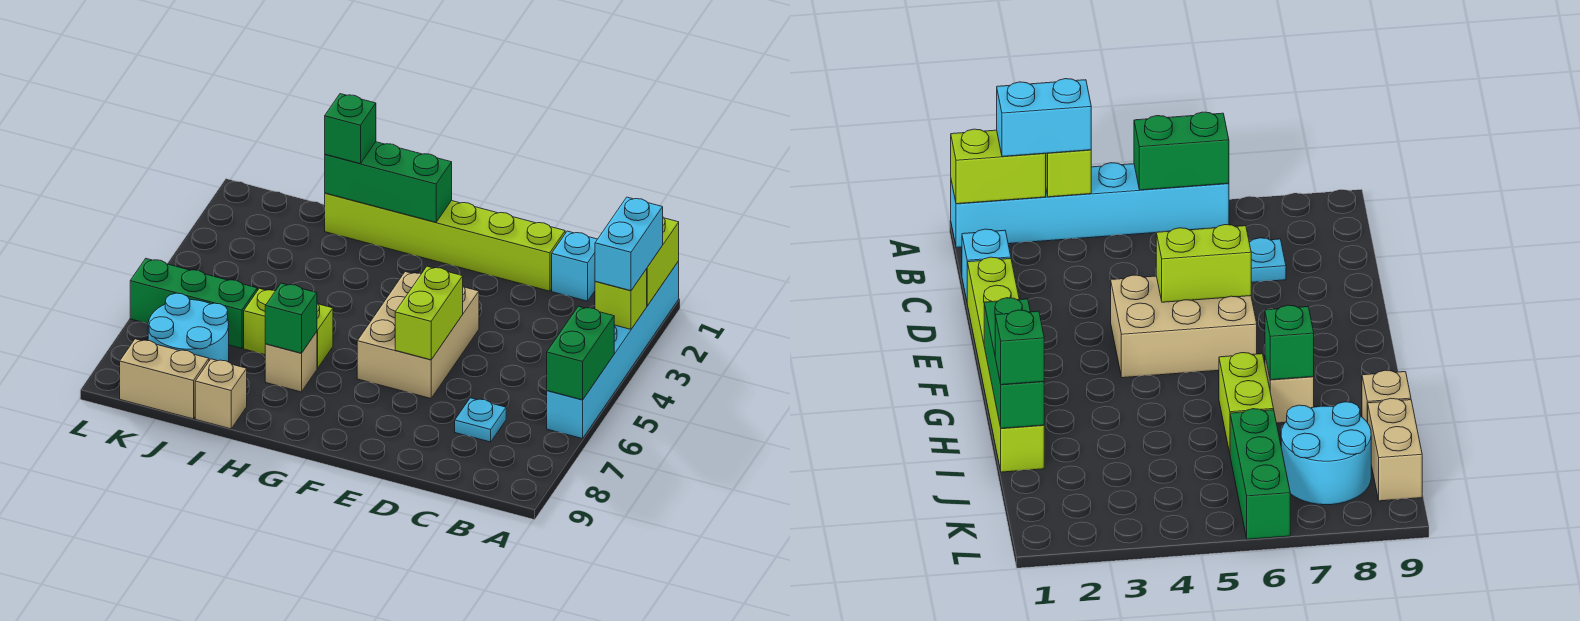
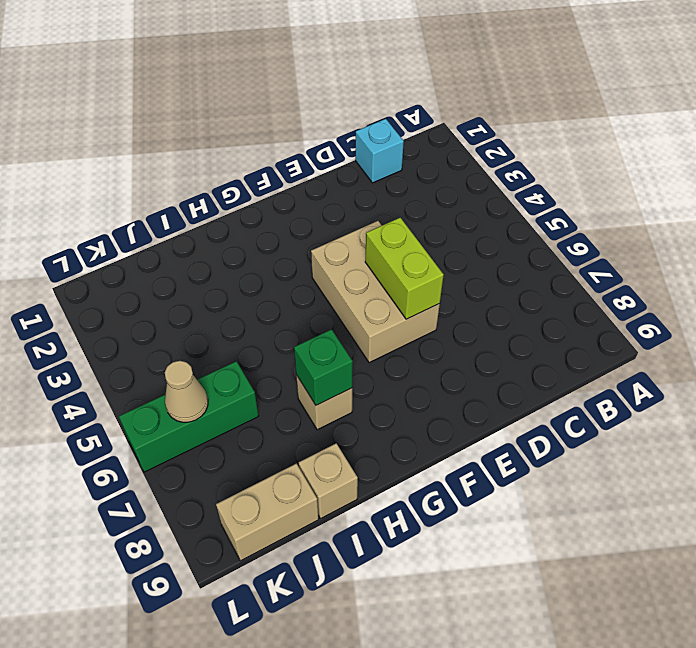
tan 1x1 cone [165,361,208,422] -> none
none -> cyan 1x6 brick [547,261,679,439]
none -> cyan 1x1 plate [455,398,506,442]
none -> lime 1x6 brick [325,193,565,291]

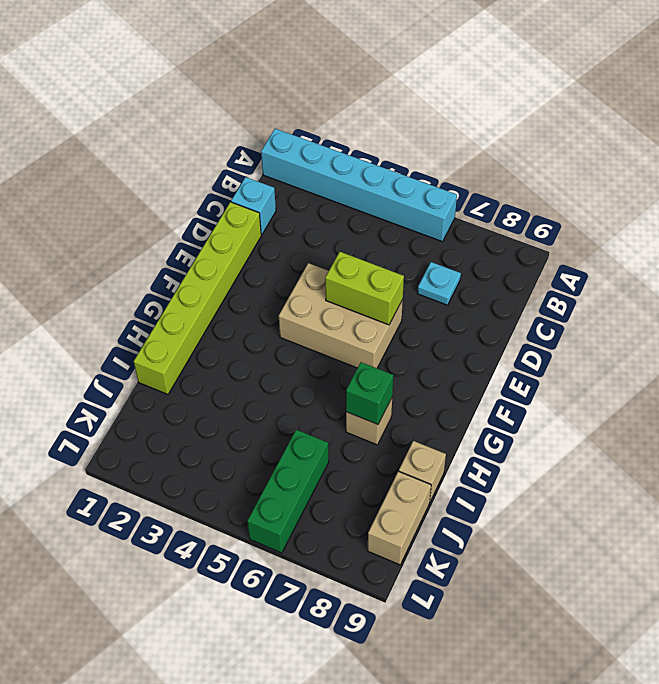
none -> lime 1x2 brick [244,288,333,369]
none -> cyan 2x2 round brick [148,293,229,362]
none -> lime 1x2 brick [646,218,679,306]

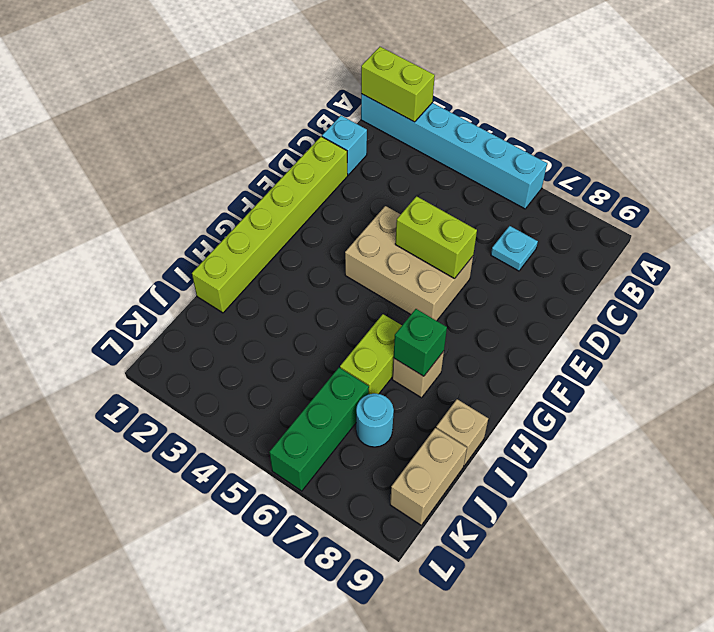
cyan 1x1 round brick [356,393,394,447] -> cyan 2x2 round brick [148,293,229,362]
none -> lime 1x1 brick [595,269,647,329]
none -> green 1x2 brick [547,306,614,400]
none -> green 1x3 brick [325,142,452,222]

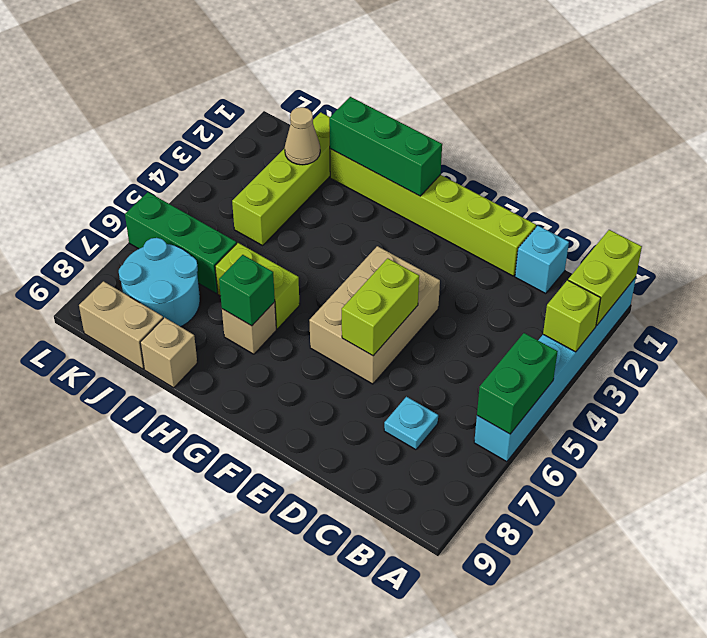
lime 1x4 brick [232,112,330,246] -> none
tan 1x1 cone [285,107,320,165] -> none
none -> cyan 1x2 brick [595,197,663,291]
none -> green 1x1 brick [325,94,376,164]

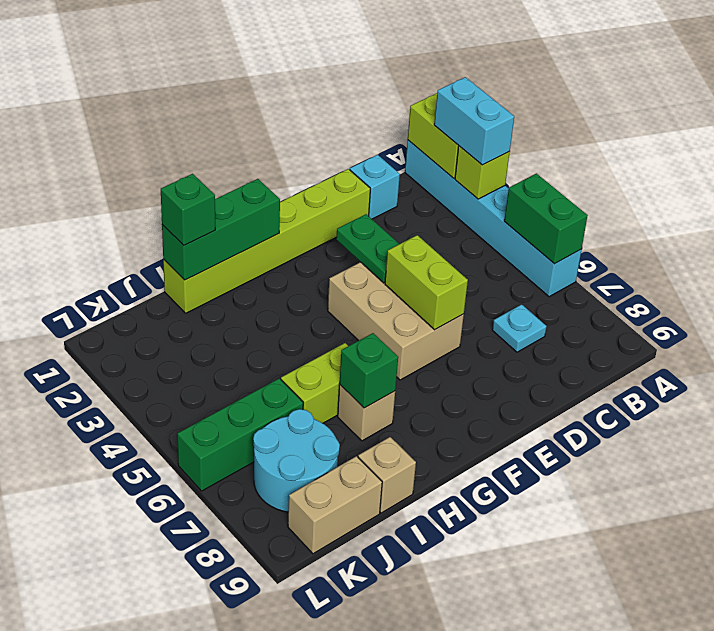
green 1x2 plate [336,214,399,283] -> none

